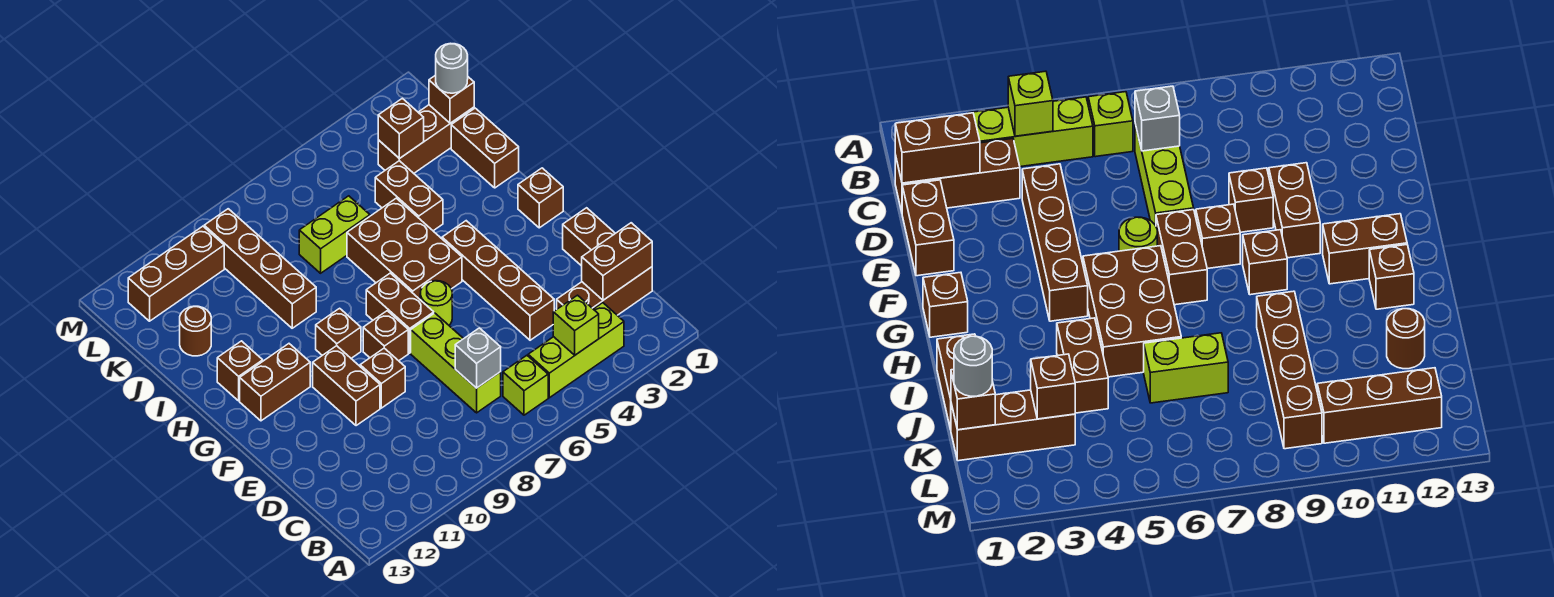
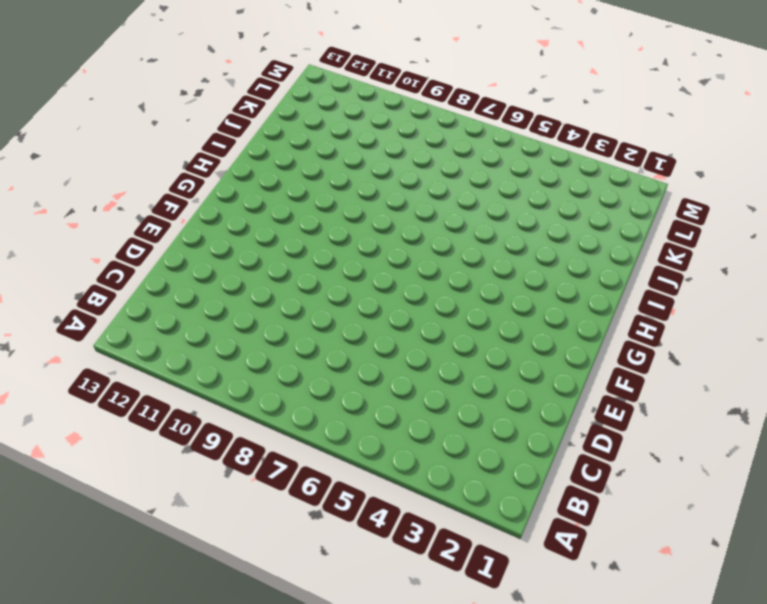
none -> lime 1x3 brick [528,303,624,398]
none -> lime 1x1 brick [503,355,548,415]
none -> brown 1x3 brick [557,267,652,315]

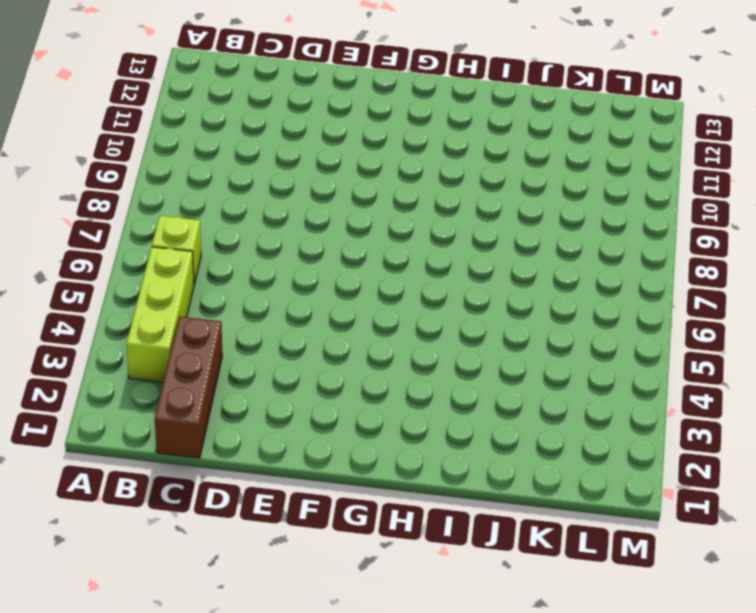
none -> lime 1x3 brick [411,313,501,413]
none -> brown 1x2 brick [563,208,615,266]
none -> brown 1x4 brick [442,221,554,340]

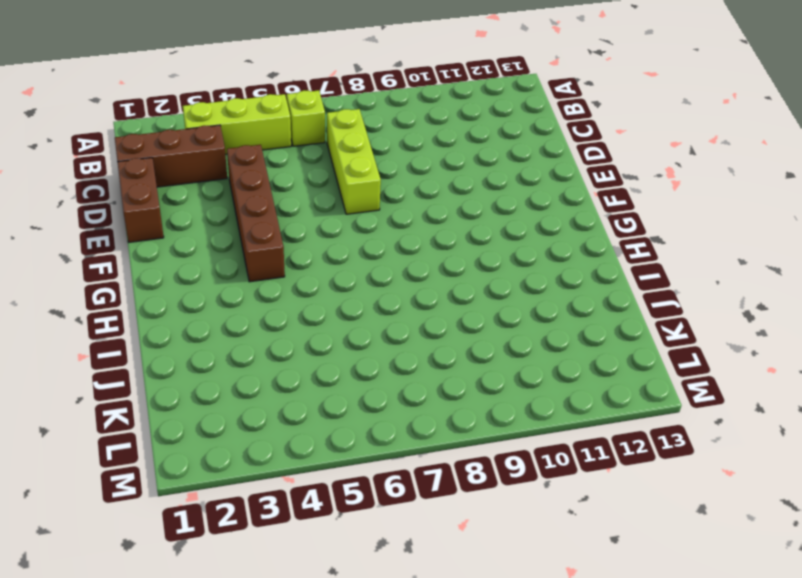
none -> brown 1x1 brick [360,348,405,408]
none -> brown 1x2 brick [313,346,380,426]
none -> lime 1x1 round brick [420,281,452,325]

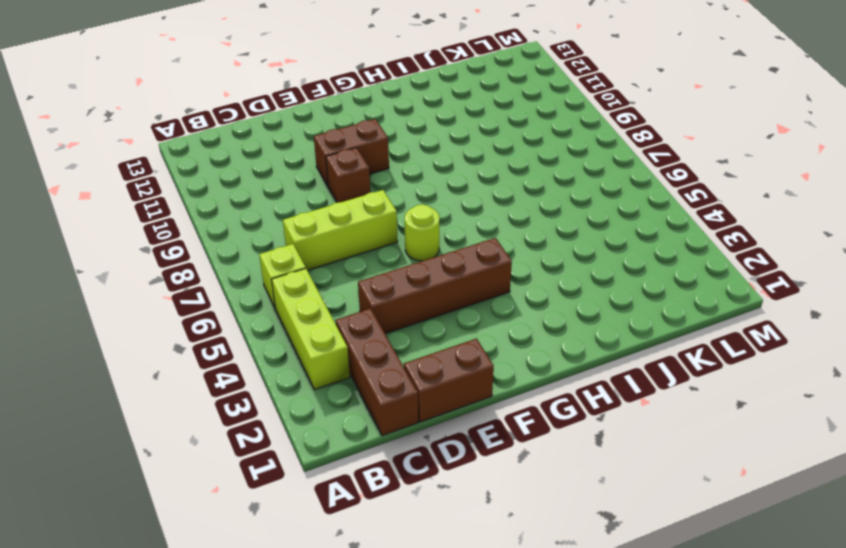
none -> brown 1x2 brick [366,273,434,353]
none -> brown 1x1 brick [363,311,408,361]
none -> brown 1x1 brick [518,168,563,228]

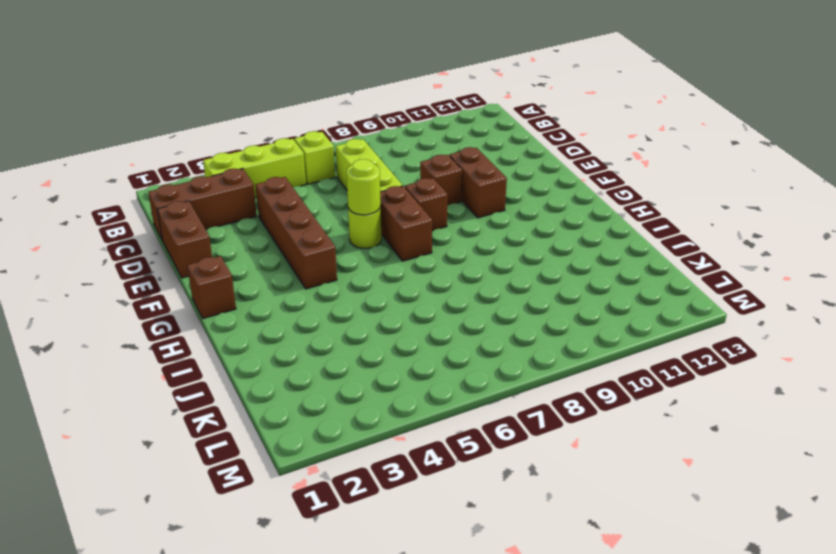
lime 1x1 round brick [347,159,381,215] -> none
none -> brown 2x3 brick [347,198,462,299]
none -> brown 1x1 brick [316,308,361,358]
none -> brown 1x2 brick [240,344,310,421]

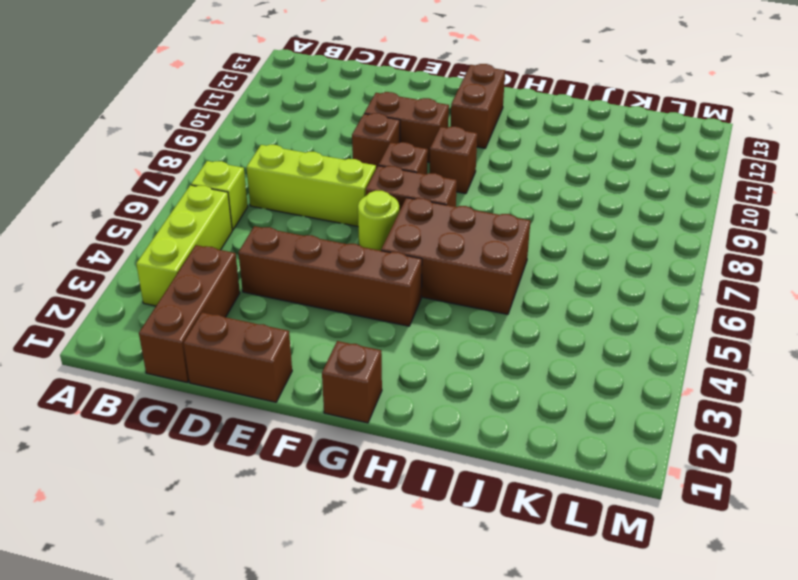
none -> brown 1x1 brick [217,341,263,401]
none -> brown 1x2 brick [451,108,519,188]
none -> brown 1x2 brick [375,161,443,231]

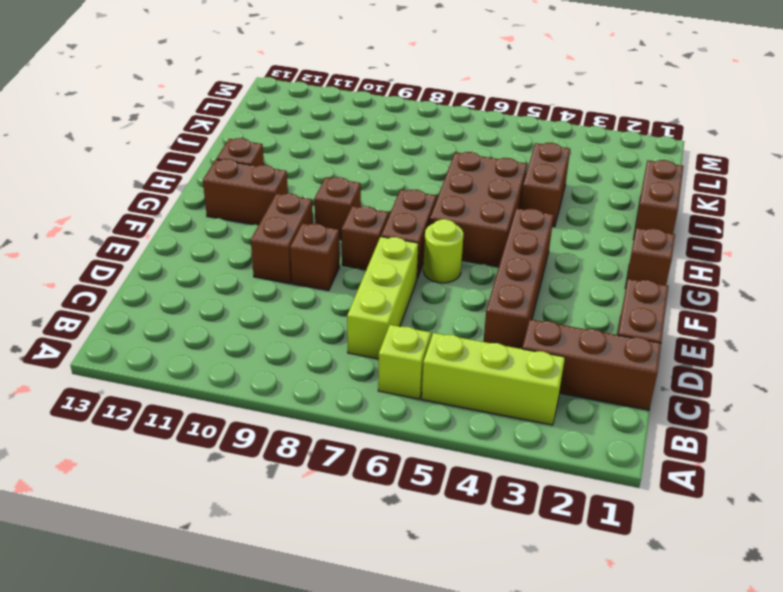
none -> brown 1x4 brick [204,209,316,328]
none -> lime 1x2 brick [299,196,370,273]
none -> brown 1x1 round brick [180,306,211,356]

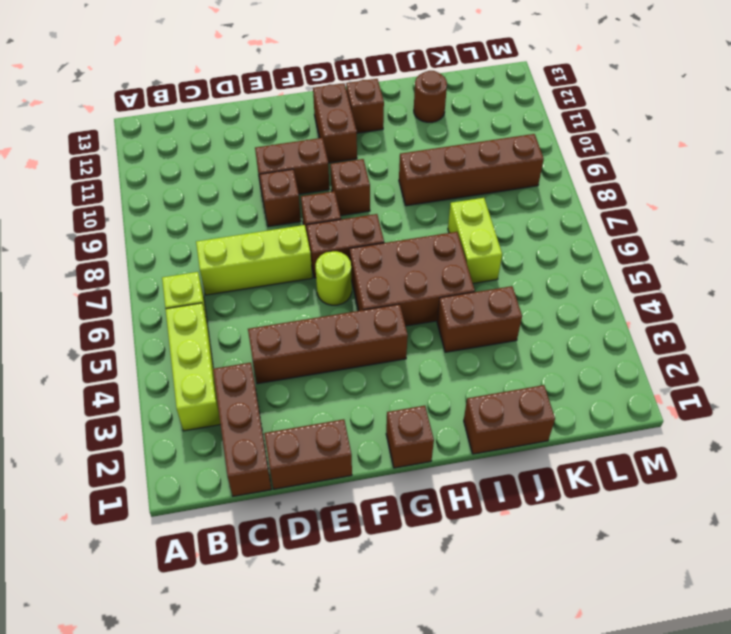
none -> brown 1x3 brick [378,105,474,173]
none -> brown 1x3 brick [128,226,224,321]
none -> lime 1x1 brick [553,295,599,355]

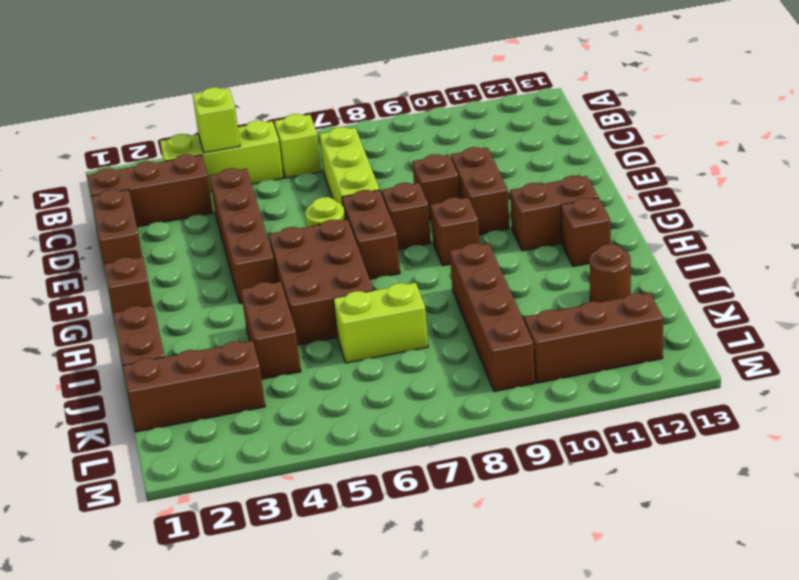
none -> brown 1x2 brick [582,223,652,300]
none -> grey 1x1 brick [455,328,501,388]
none -> brown 1x1 brick [429,75,474,123]

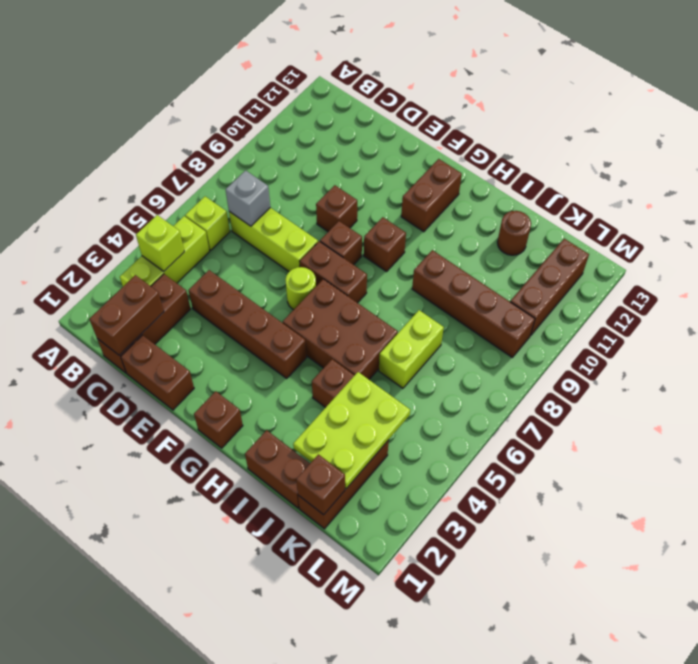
lime 2x3 plate [293,372,410,488] -> brown 1x1 brick [378,98,424,159]
none -> brown 1x2 brick [313,346,380,426]
none -> brown 1x1 brick [217,341,263,401]
none -> grey 1x1 round brick [436,43,468,93]

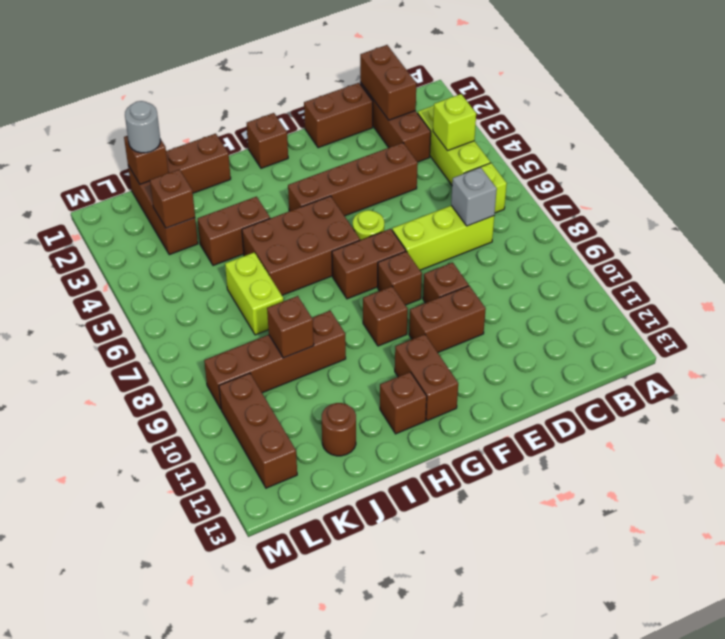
brown 1x1 brick [267,296,314,358] -> none

